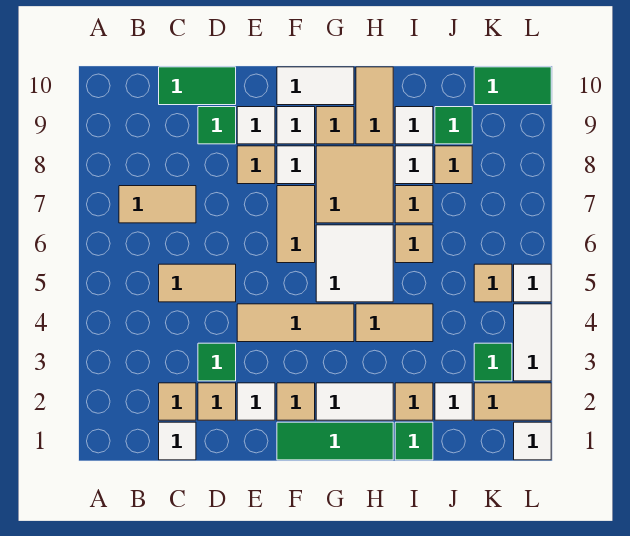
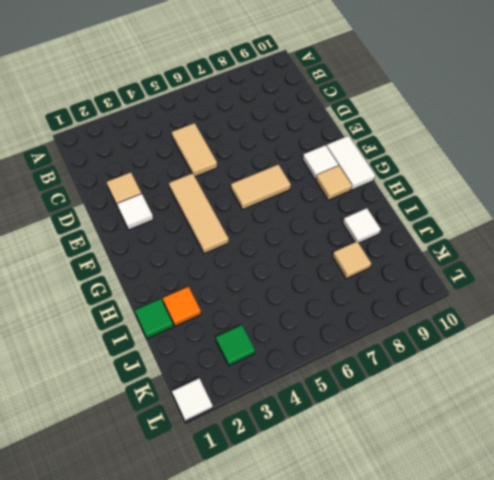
orange 1x1 tile [163,287,201,326] -> tan 1x1 tile [395,383,433,420]
none -> tan 1x2 tile [119,186,196,223]
none -> white 1x1 tile [159,422,196,460]
none -> tan 1x1 tile [159,383,196,420]
none -> green 1x2 tile [159,67,236,105]

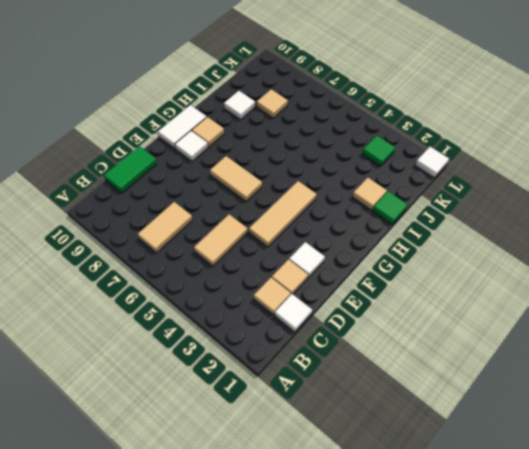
none -> green 1x1 tile [198,343,236,381]
none -> green 1x1 tile [198,107,236,144]
none -> tan 1x1 tile [237,146,275,184]
none -> white 1x1 tile [237,107,275,144]

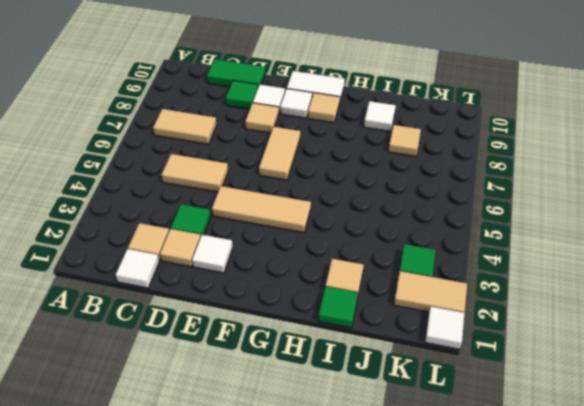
none -> green 1x3 tile [277,422,393,460]
none -> tan 1x1 tile [277,383,315,420]
none -> white 1x1 tile [277,146,315,184]
none -> white 1x2 tile [316,383,393,420]

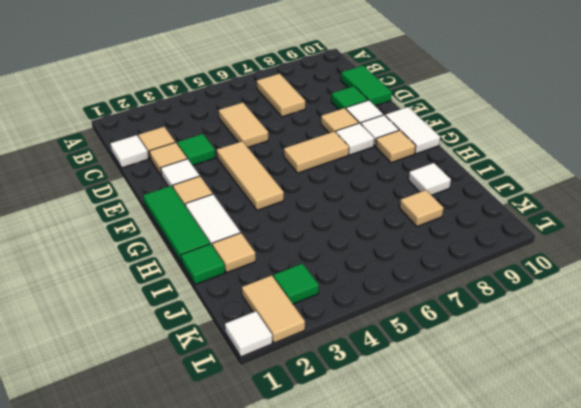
none -> white 2x2 tile [316,225,393,302]
none -> tan 2x2 tile [316,146,393,223]
none -> tan 1x2 tile [356,304,433,342]
none -> tan 1x2 tile [356,67,393,144]

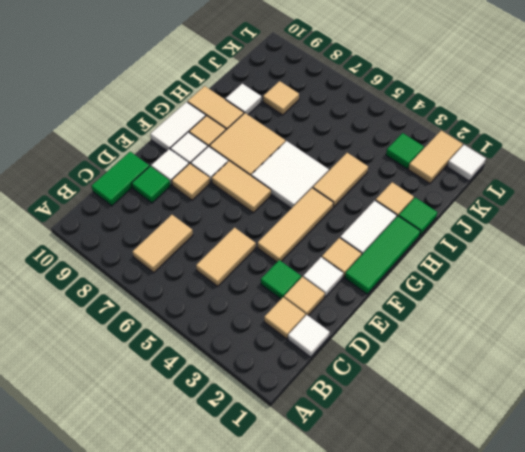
none -> tan 1x1 tile [395,225,433,263]
none -> tan 1x1 tile [395,186,433,223]
none -> white 1x1 tile [395,146,433,184]
none -> white 1x1 tile [435,383,472,420]

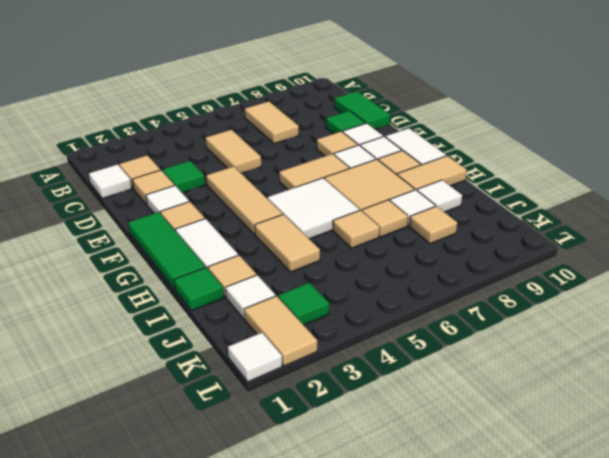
none -> green 1x1 tile [435,107,472,144]
none -> tan 1x1 tile [474,264,512,302]
none -> green 1x2 tile [474,67,551,105]
none -> white 1x2 tile [514,304,551,381]

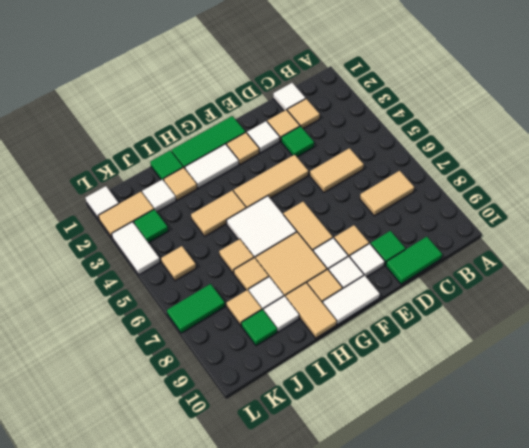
green 1x2 tile [167,284,225,333] -> green 1x2 tile moved to [474,67,551,105]
none -> white 1x1 tile [514,264,551,302]

